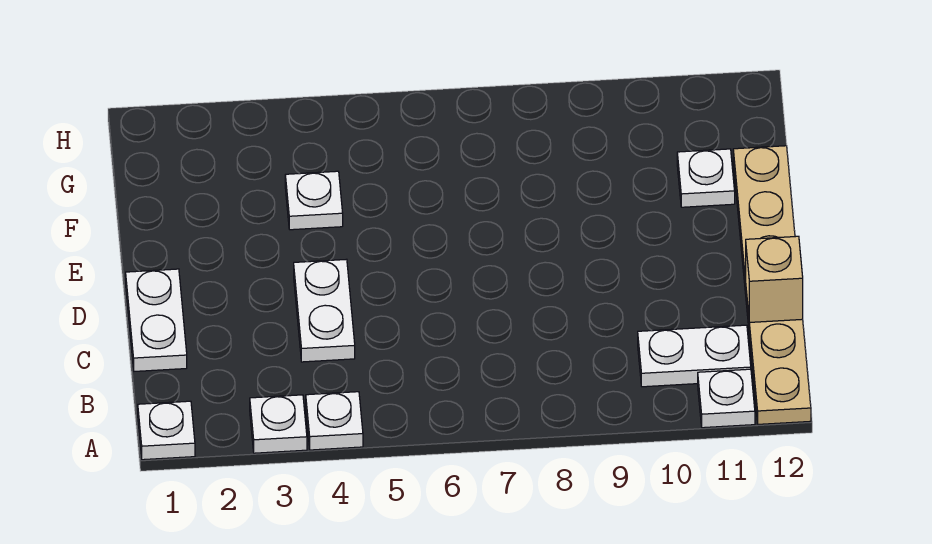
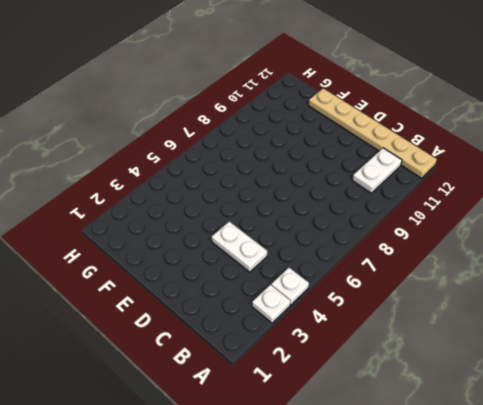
none -> white 1x1 plate [138,401,195,460]
none -> white 1x1 plate [698,369,755,428]

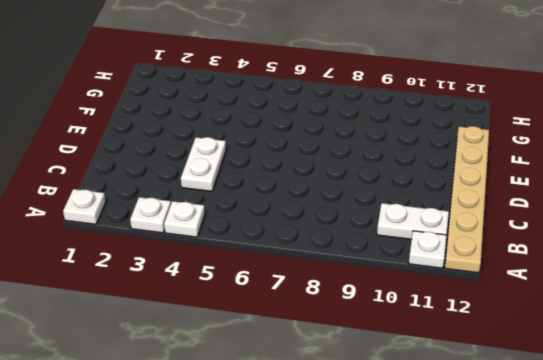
none -> white 1x2 plate [126,269,187,371]
none -> white 1x1 plate [285,171,343,230]

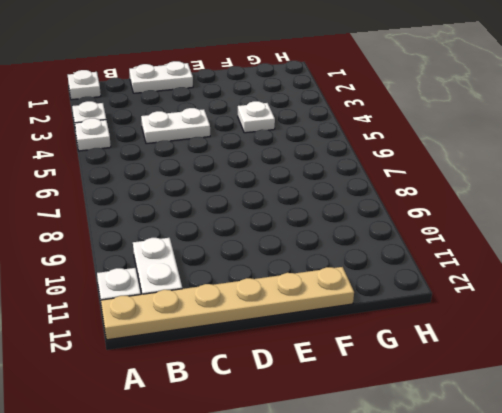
none -> white 1x1 plate [677,149,735,207]
none -> tan 1x1 brick [746,236,803,322]

